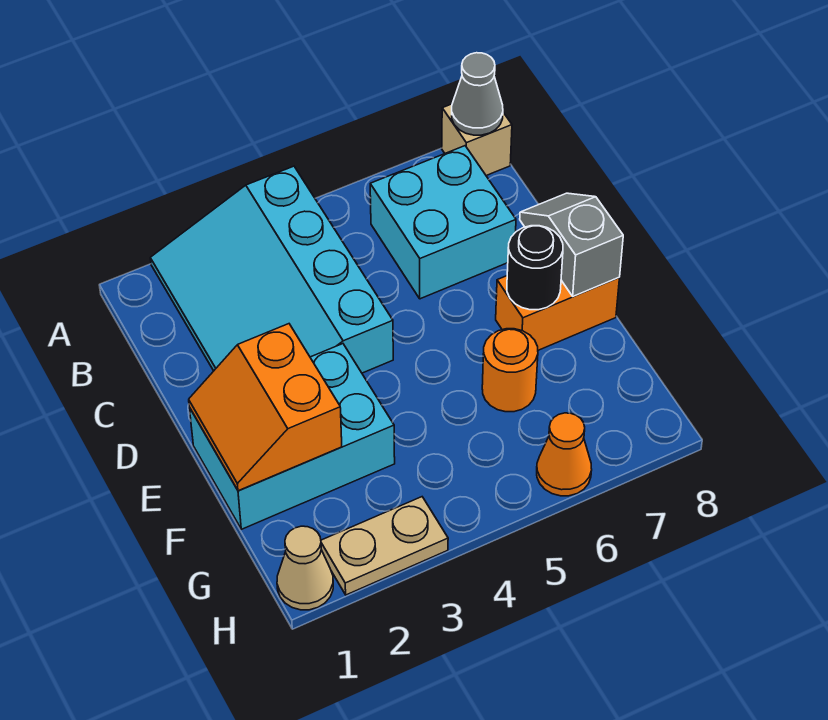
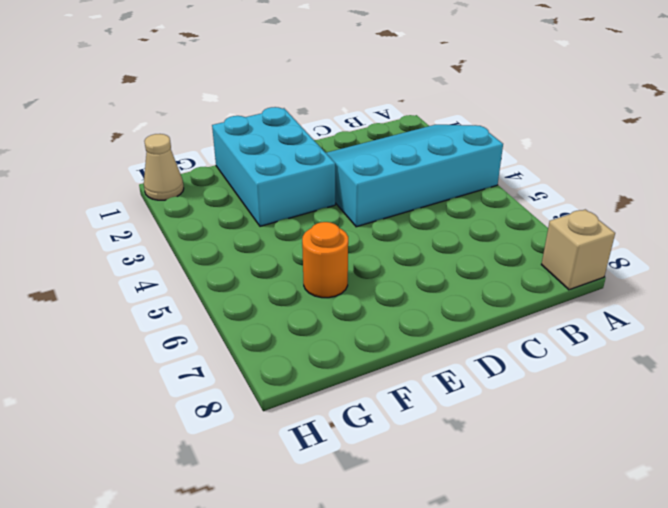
none -> cyan 2x2 brick [370,146,516,299]
none -> orange 1x2 brick [496,276,619,350]
none -> tan 1x2 plate [321,497,448,595]

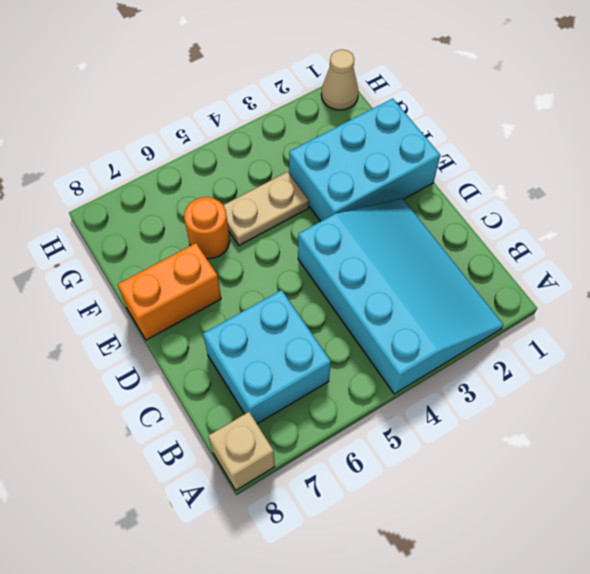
tan 1x2 plate [224,172,309,245] -> tan 1x2 plate moved to [321,497,448,595]
none -> orange 1x1 cone [537,413,592,496]
none -> grey 1x1 cone [452,53,503,135]
none -> grey 1x2 slope [520,193,623,296]

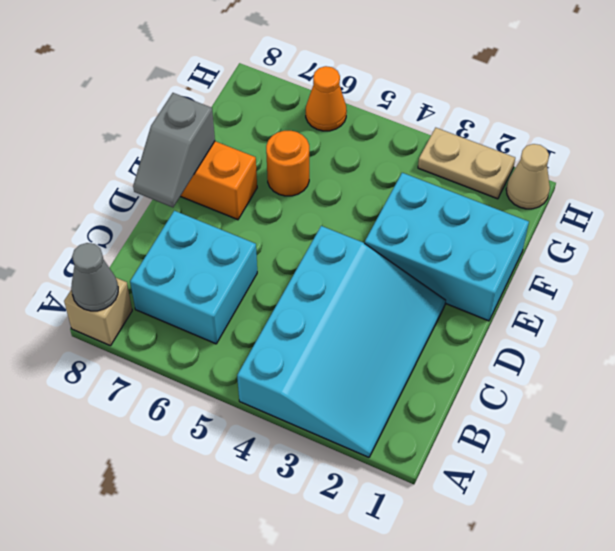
none -> orange 2x2 slope [189,324,342,491]
none -> black 1x1 round brick [507,226,563,310]

